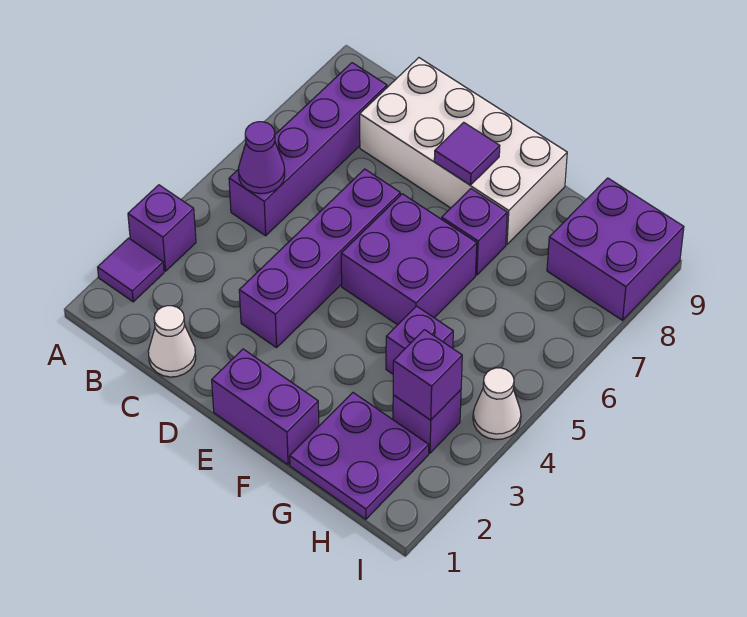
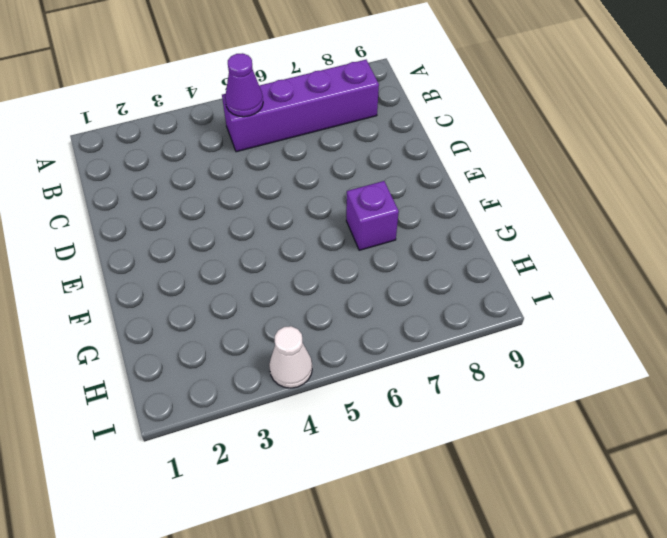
none -> purple 1x1 tile [98,238,164,302]
none -> purple 1x1 brick [128,185,196,271]
none -> white 1x1 cone [148,306,196,377]

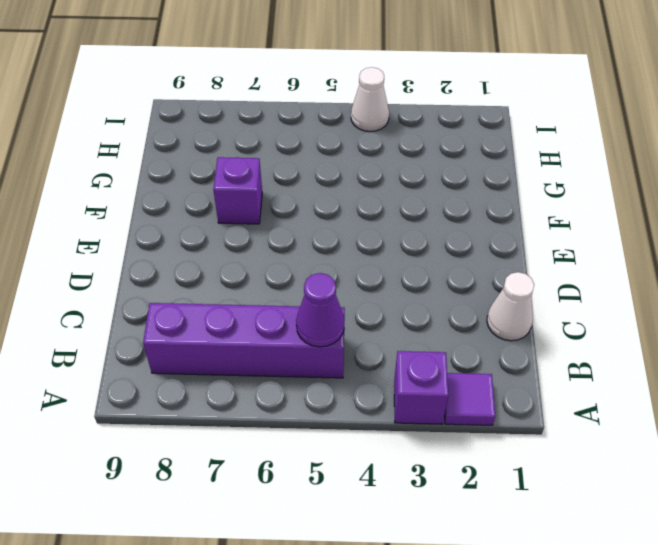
none -> white 2x4 brick [360,58,567,245]
none -> purple 1x4 brick [239,169,400,348]
none -> purple 1x2 brick [212,349,319,465]

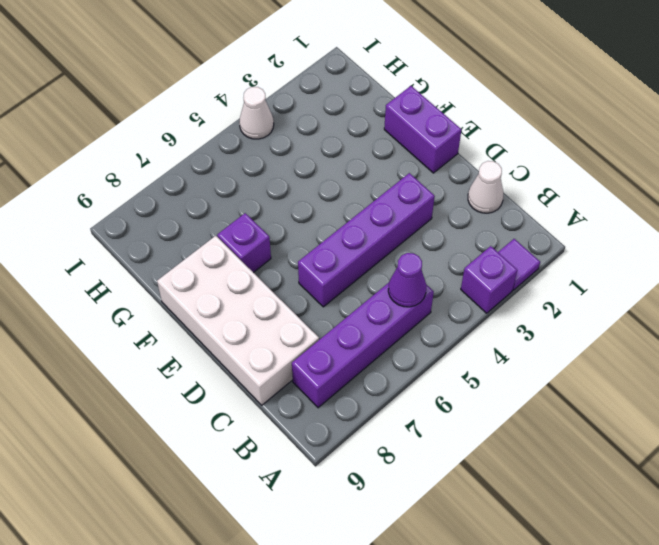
none -> purple 2x2 brick [341,194,477,325]
none -> purple 2x2 plate [290,393,429,519]
none -> purple 1x1 brick [386,306,453,374]

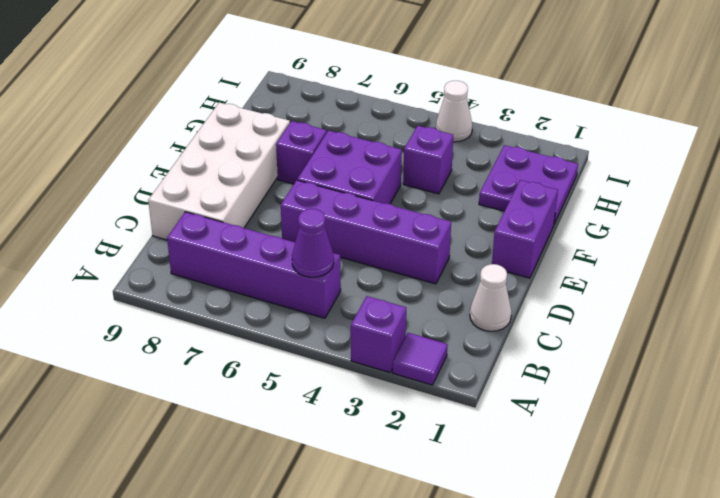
none -> purple 1x1 brick [393,390,461,453]
none -> purple 2x2 brick [547,178,684,320]
none -> purple 1x1 tile [434,122,500,185]

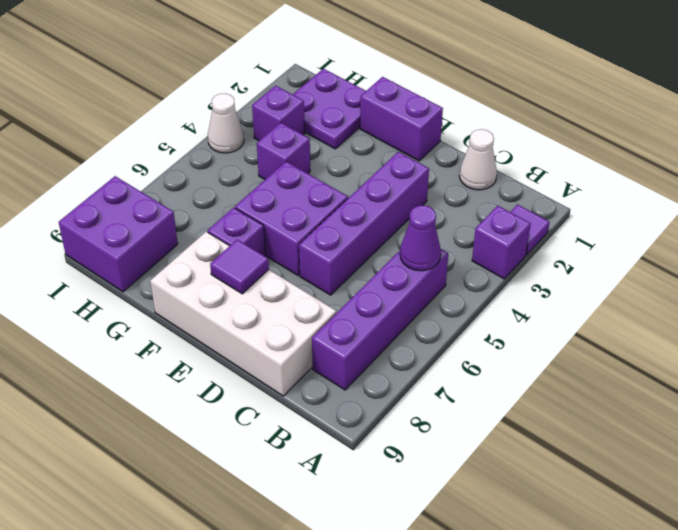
none -> purple 1x1 brick [393,330,462,420]

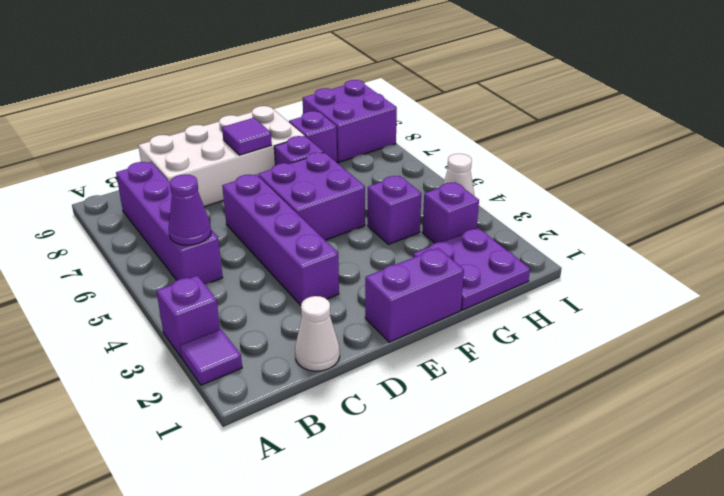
purple 1x1 brick [289,111,337,162] -> purple 1x1 brick moved to [393,330,462,420]

